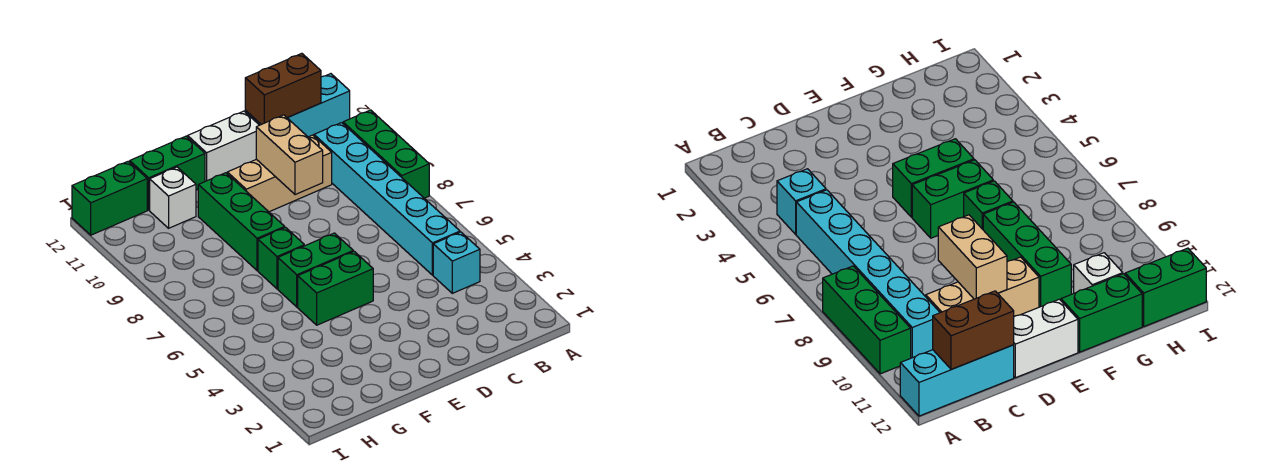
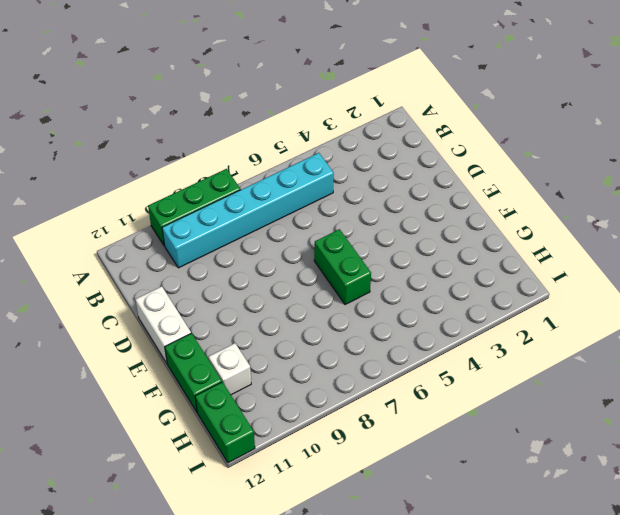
none -> cyan 1x3 brick [245,74,350,137]
none -> cyan 1x1 brick [433,232,480,293]
none -> tan 1x3 brick [227,135,332,212]

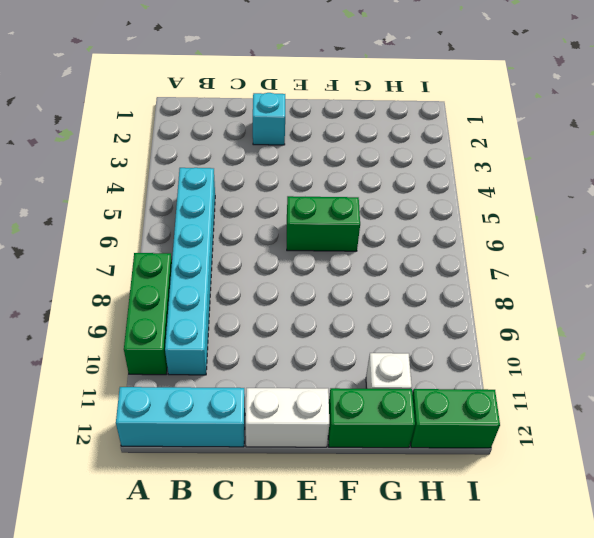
cyan 1x1 brick [253,93,285,145] -> cyan 1x1 brick moved to [433,232,480,293]
none -> tan 1x3 brick [227,135,332,212]
none -> green 1x2 brick [298,251,373,325]
none -> green 1x1 brick [258,227,304,289]

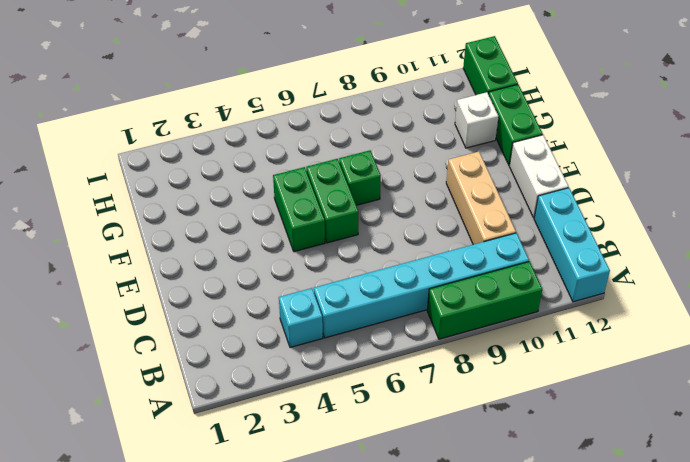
none -> green 1x3 brick [198,173,285,271]
none -> brown 1x2 brick [245,53,321,125]
none -> tan 1x2 brick [256,115,323,195]

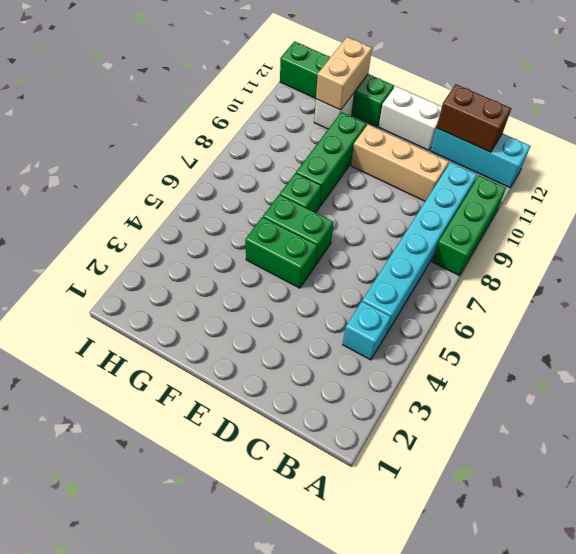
tan 1x2 brick [316,37,372,110] -> tan 1x2 brick moved to [256,115,323,195]

